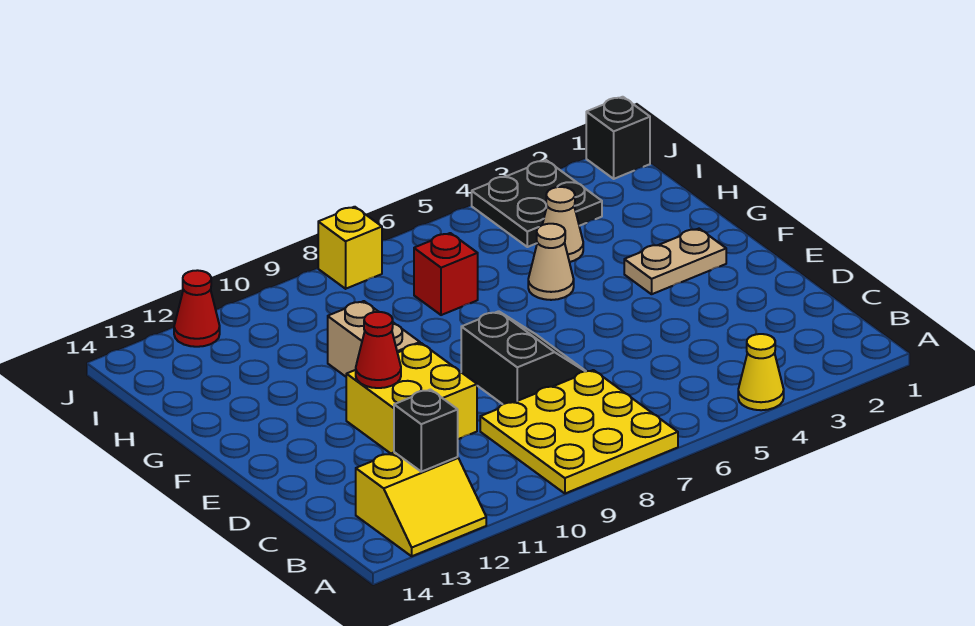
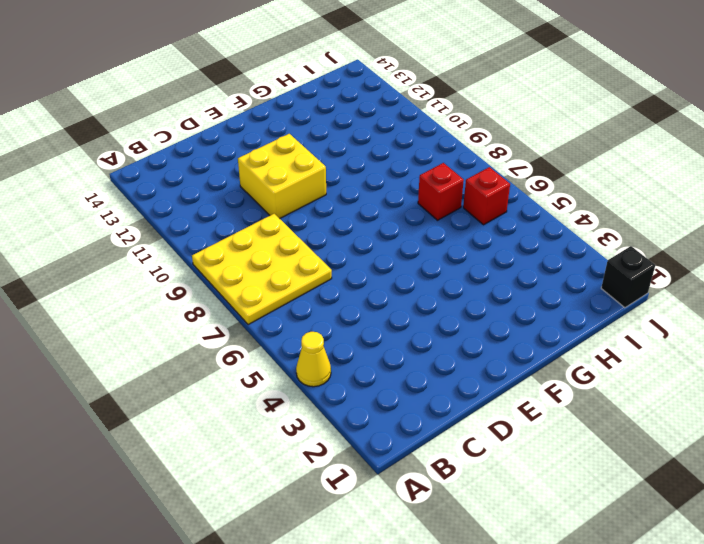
red 1x1 brick [463,167,510,225] -> none
none -> yellow 2x2 slope [356,452,486,556]
none -> black 2x2 slope [461,311,585,404]
none -> tan 1x2 plate [624,229,726,294]

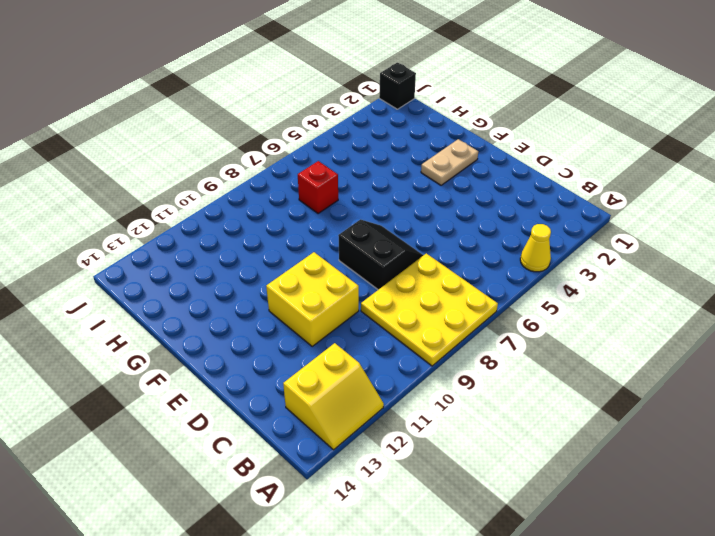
none -> tan 1x2 brick [328,301,420,377]
none -> tan 1x1 cone [528,224,574,300]
none -> tan 1x1 cone [542,187,583,262]

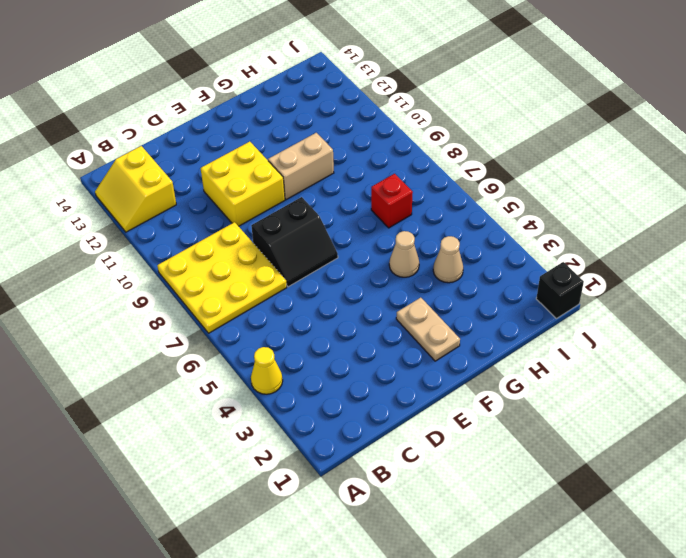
none -> black 2x2 plate [472,160,602,247]
none -> yellow 1x1 brick [318,207,382,289]
none -> red 1x1 cone [174,270,220,347]

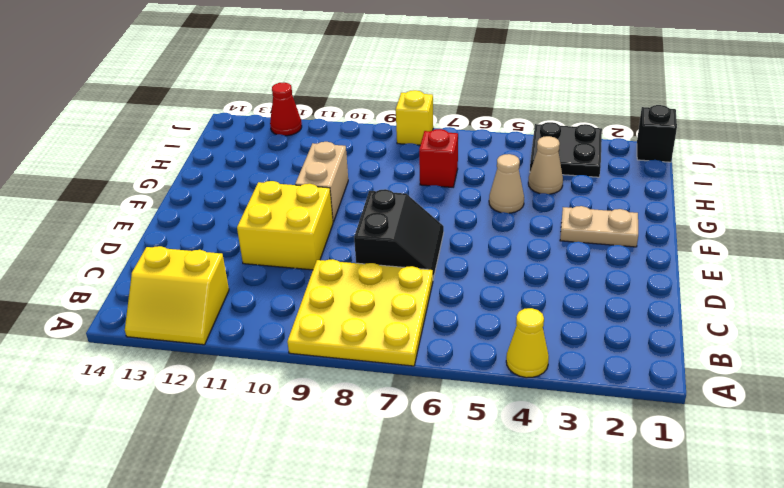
none -> black 1x1 brick [394,390,458,472]
none -> red 1x1 cone [356,312,401,388]

